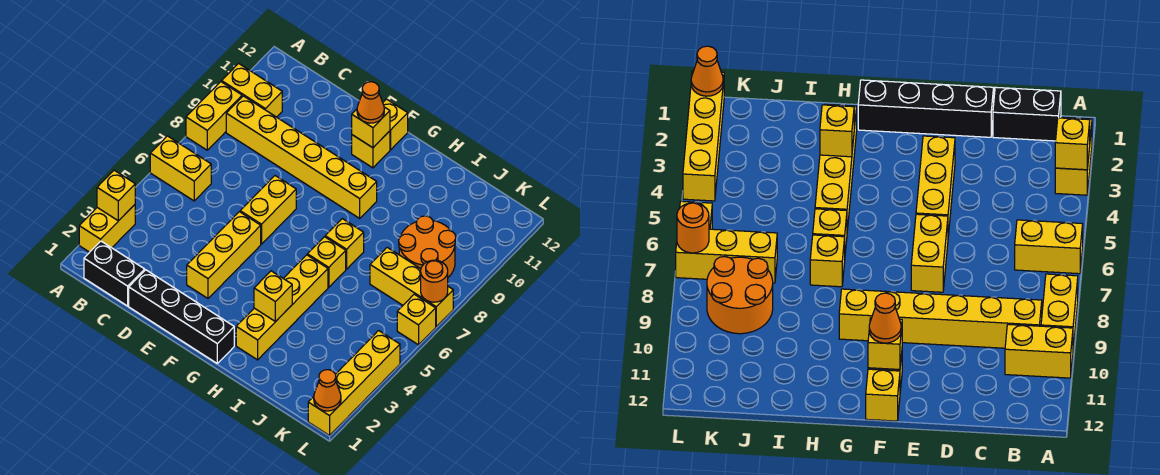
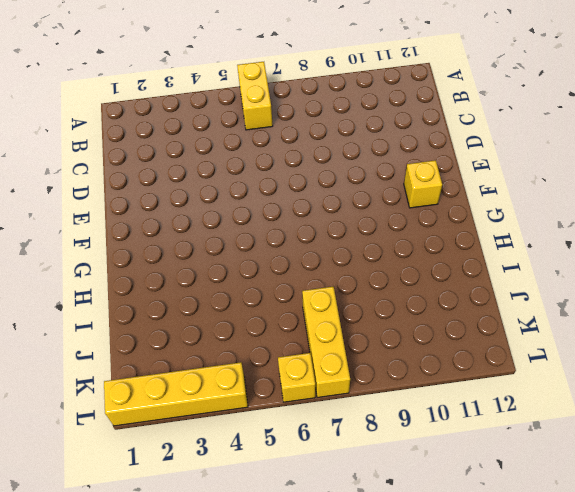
none -> yellow 1x2 brick [79,205,135,252]
none -> yellow 1x2 brick [186,82,242,150]
none -> yellow 1x2 brick [222,63,282,117]

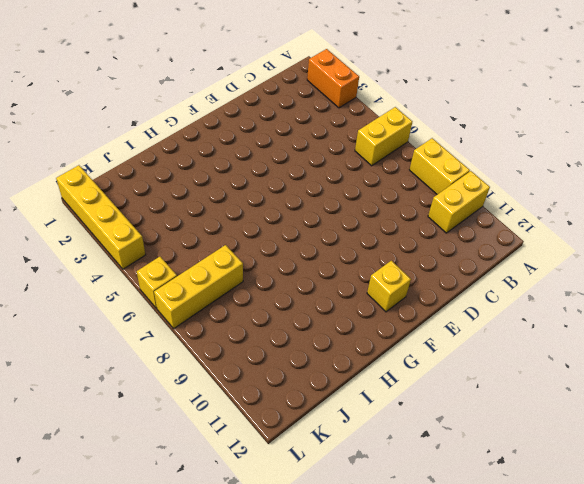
orange 1x2 brick [307,49,359,108] -> yellow 1x2 brick [79,205,135,252]
none -> black 1x2 brick [84,241,145,306]
none -> yellow 1x6 brick [226,96,377,218]
none -> black 1x4 brick [129,270,234,363]

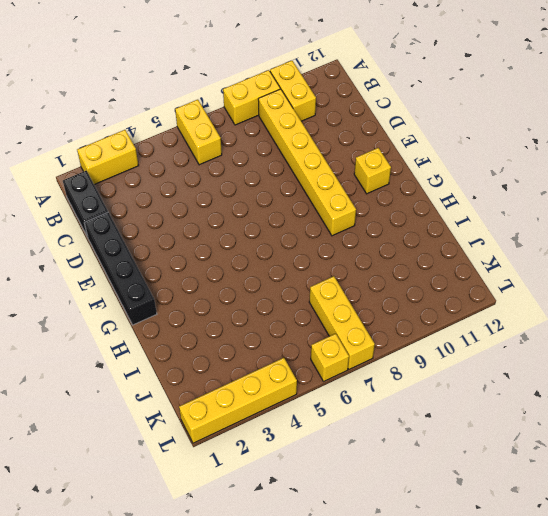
none -> yellow 1x3 brick [187,212,261,298]
none -> yellow 1x2 brick [240,176,296,244]
none -> yellow 1x1 brick [383,99,408,150]

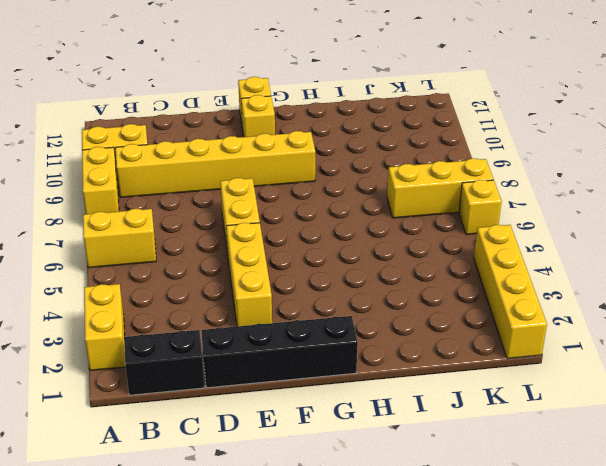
none -> yellow 1x4 brick [236,255,328,360]
none -> yellow 1x1 brick [307,237,346,287]
none -> yellow 1x1 brick [325,219,364,269]

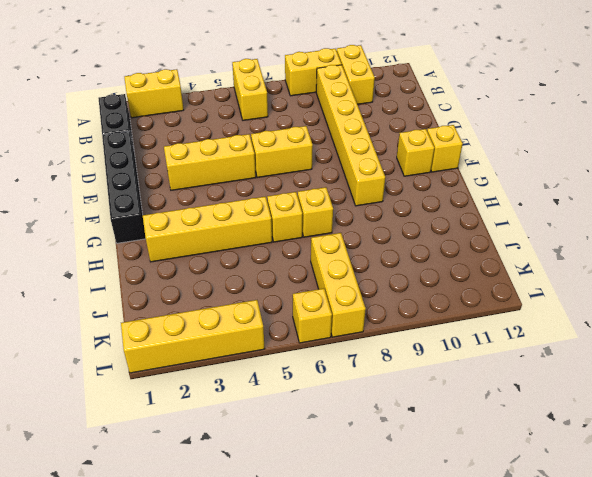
none -> orange 2x2 round brick [399,216,456,277]
none -> yellow 1x1 brick [97,170,135,221]
none -> yellow 1x1 brick [352,107,390,148]

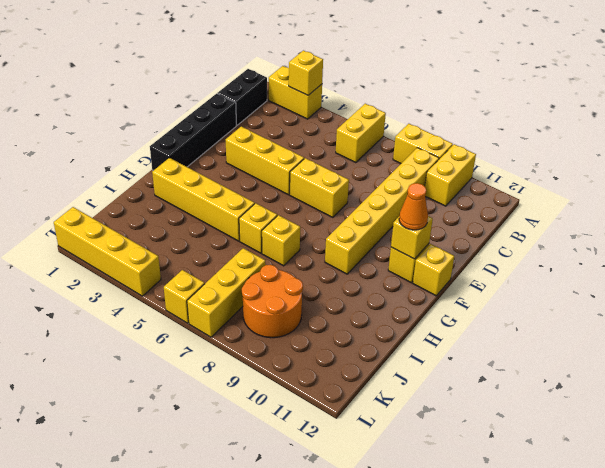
none -> yellow 1x1 brick [254,271,292,322]
none -> orange 1x1 cone [314,370,341,411]
none -> orange 1x1 round brick [421,260,448,302]

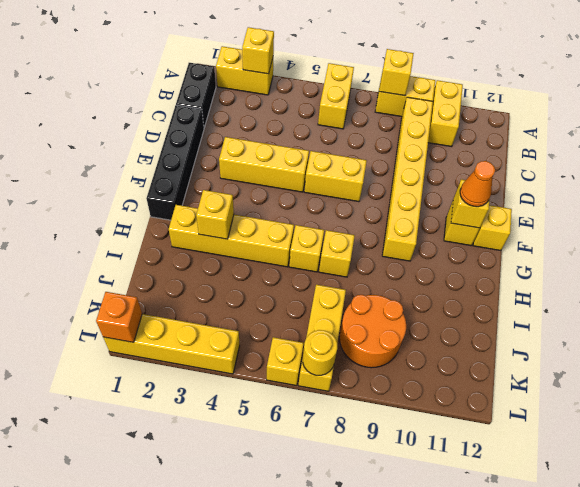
yellow 1x1 brick [379,49,414,96] -> none
orange 1x1 brick [96,292,142,342] -> orange 1x1 cone [314,370,341,411]
yellow 1x1 round brick [303,330,337,375] -> orange 1x1 round brick [421,260,448,302]

